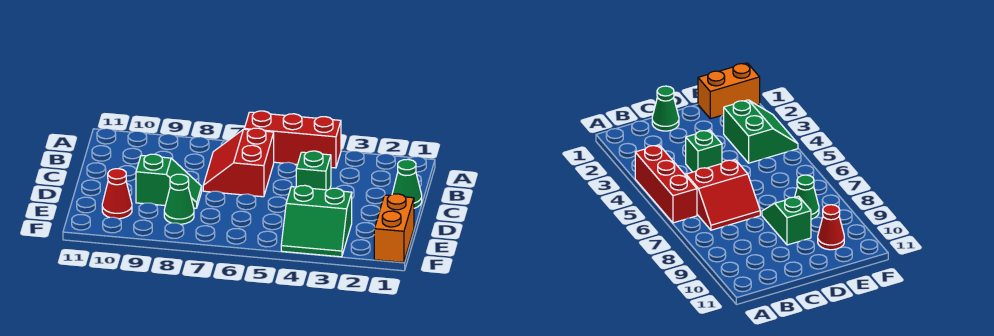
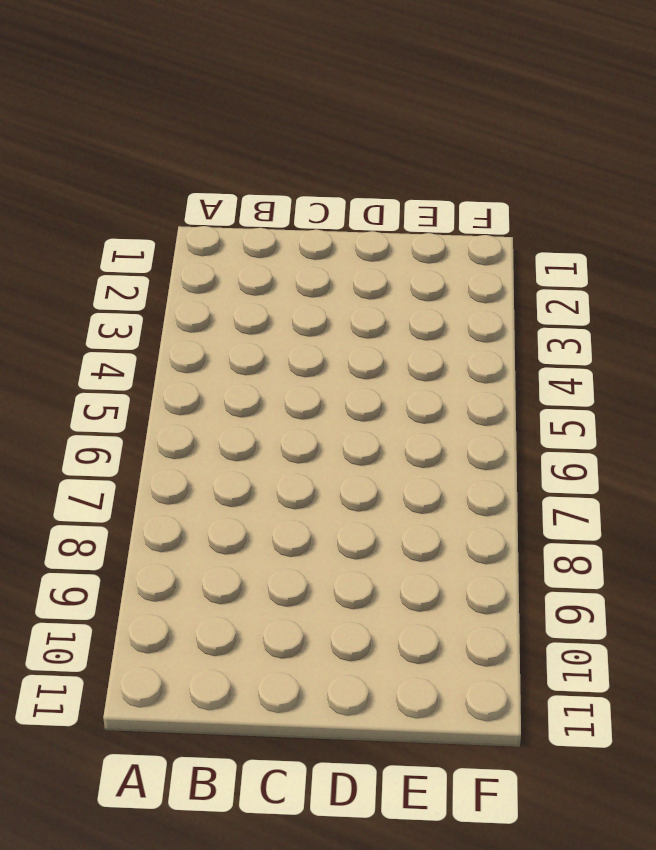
none -> red 1x3 brick [245,111,341,168]
none -> red 2x2 slope [203,128,274,197]

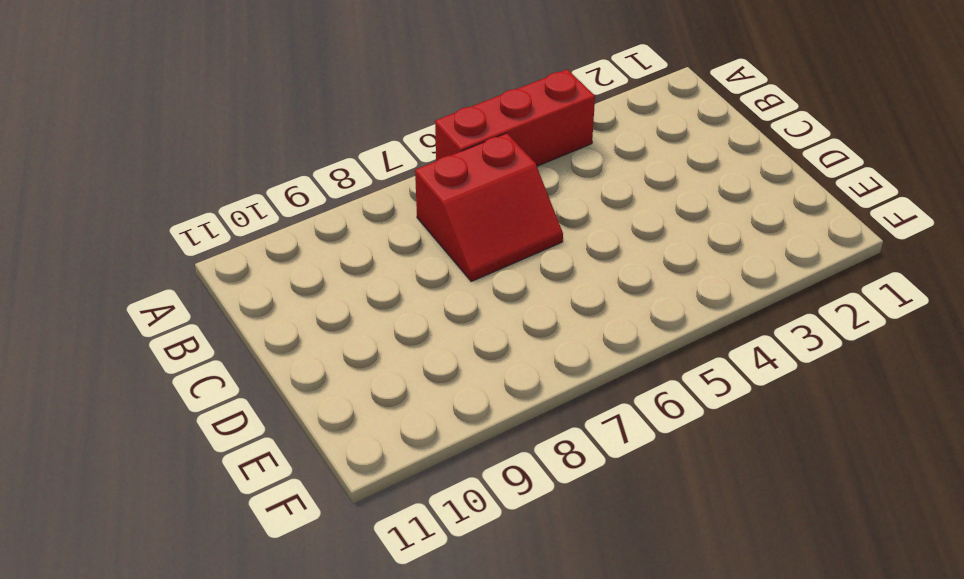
red 2x2 slope [415,133,563,281] -> red 2x2 slope turned to [203,128,274,197]
none -> green 1x1 cone [392,159,422,208]
none -> green 1x1 brick [296,151,331,190]

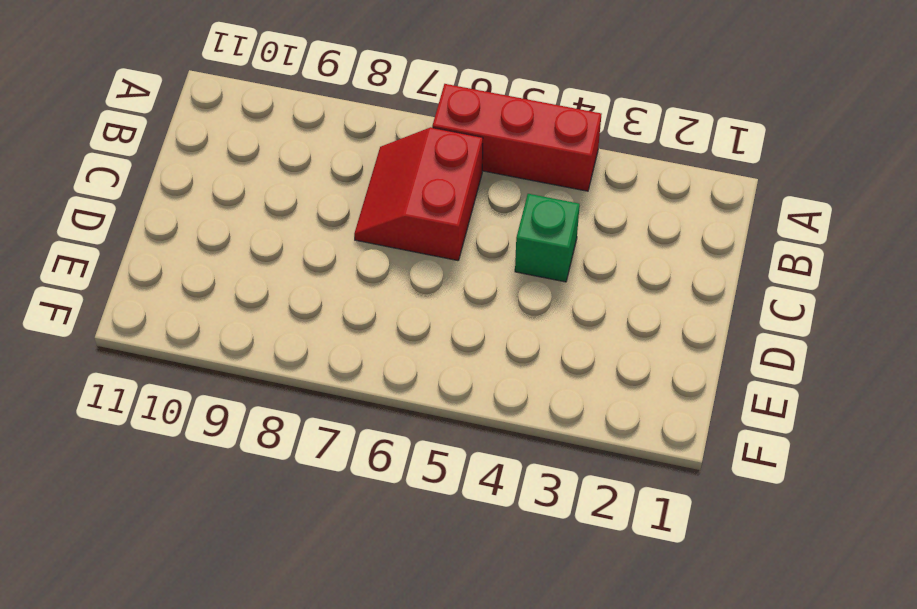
none -> green 1x1 cone [392,159,422,208]
none -> green 1x2 slope [136,154,202,208]

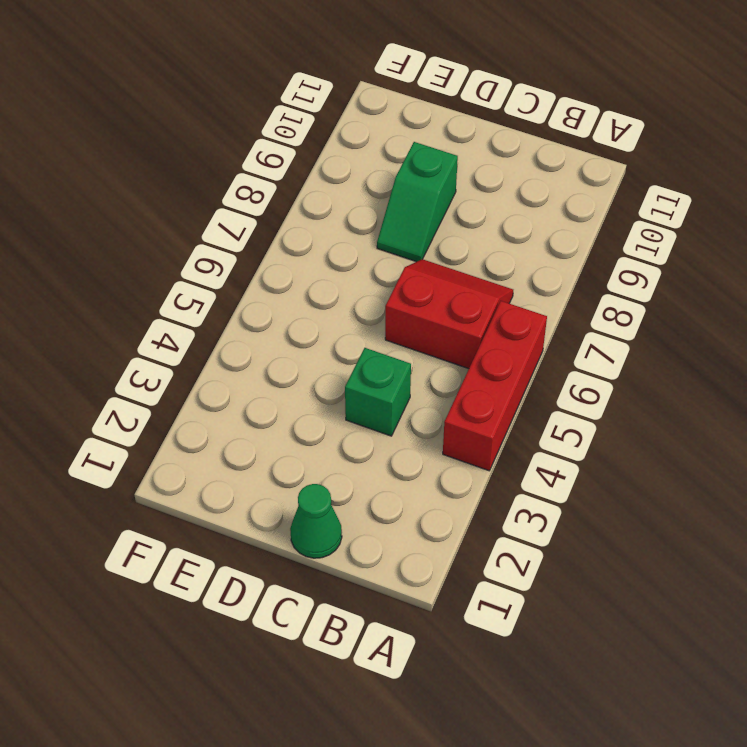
none -> orange 1x2 brick [374,194,414,262]
none -> green 2x2 slope [281,185,352,257]

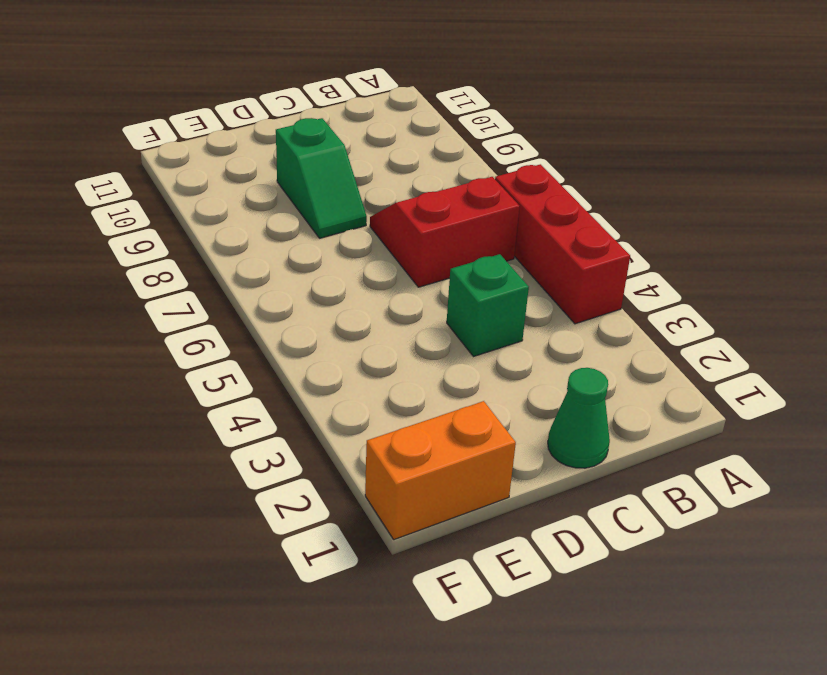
none -> green 2x2 slope [281,185,352,257]
none -> green 1x1 cone [164,174,194,224]

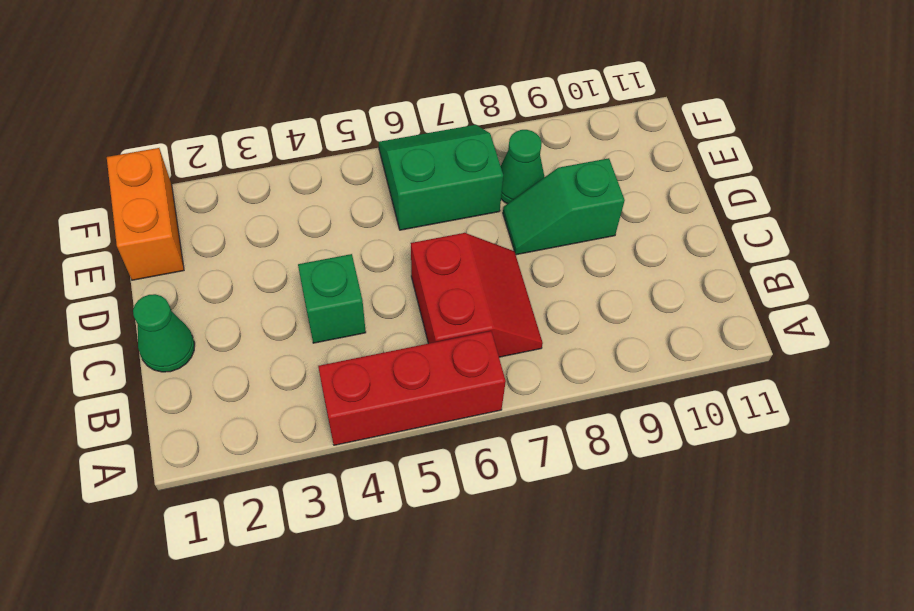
green 2x2 slope [379,125,503,230] -> green 2x2 slope moved to [281,185,352,257]
none -> red 1x1 cone [102,169,132,219]

